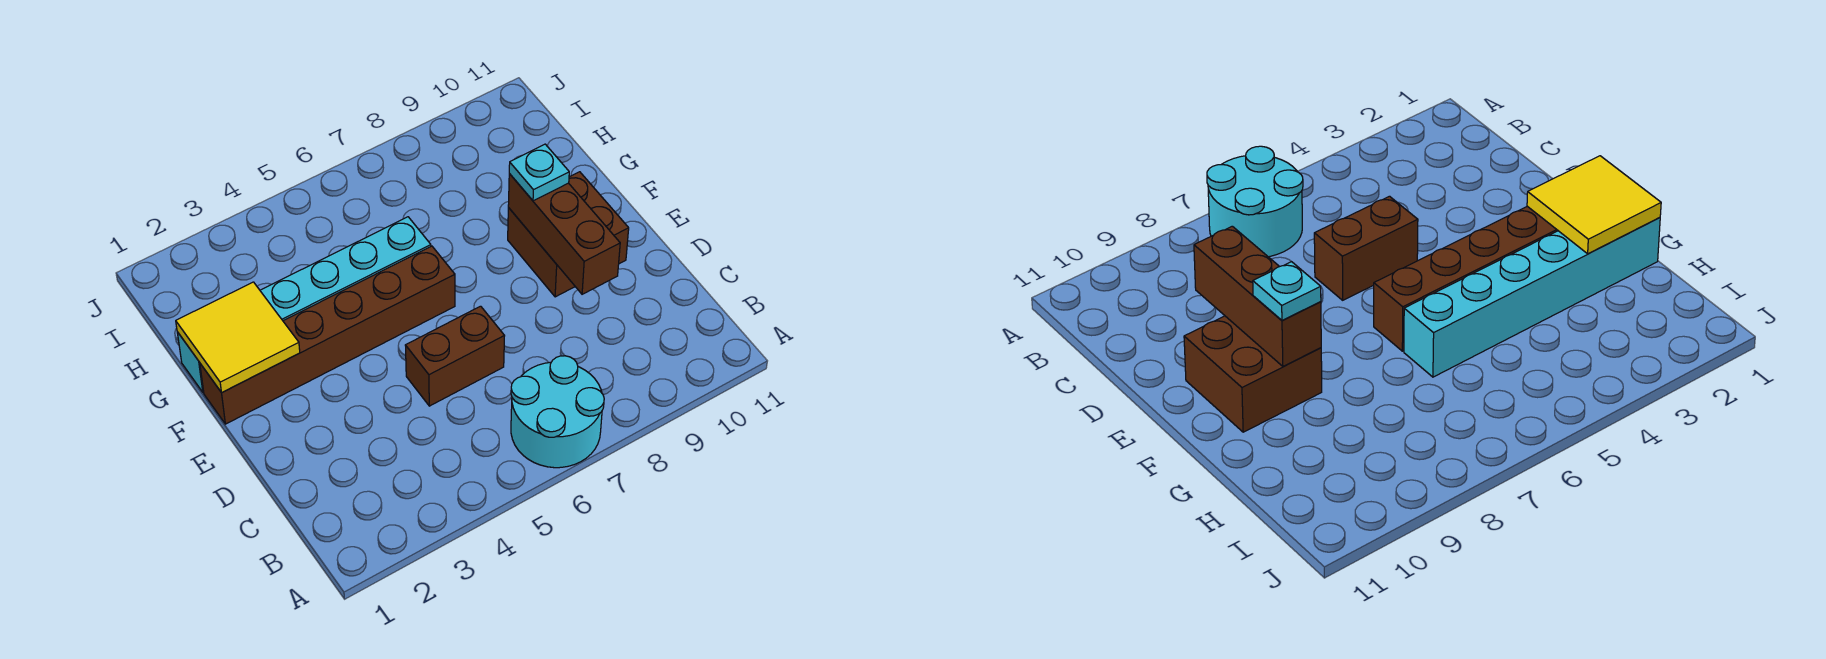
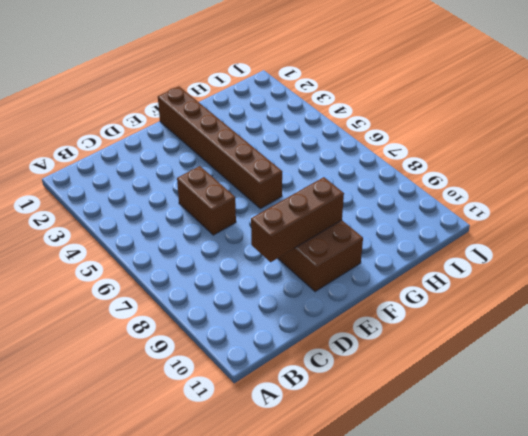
none -> cyan 2x2 round brick [511,356,604,468]
none -> cyan 1x6 brick [177,217,431,392]

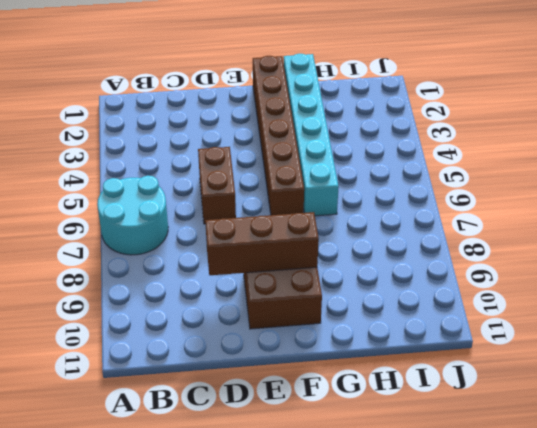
none -> yellow 2x2 tile [176,282,300,393]
none -> cyan 1x1 plate [509,144,569,201]

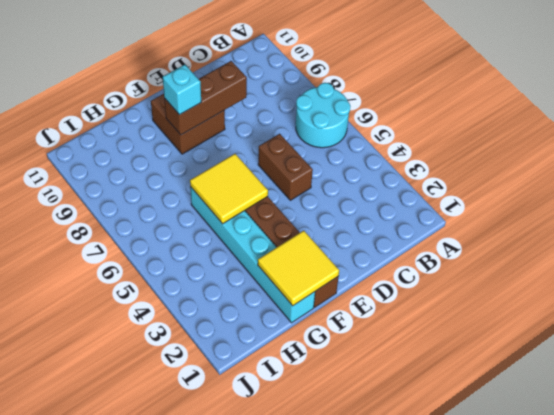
yellow 2x2 tile [190,154,268,224] -> none
cyan 1x1 brick [163,65,201,115] -> cyan 1x1 plate [509,144,569,201]

